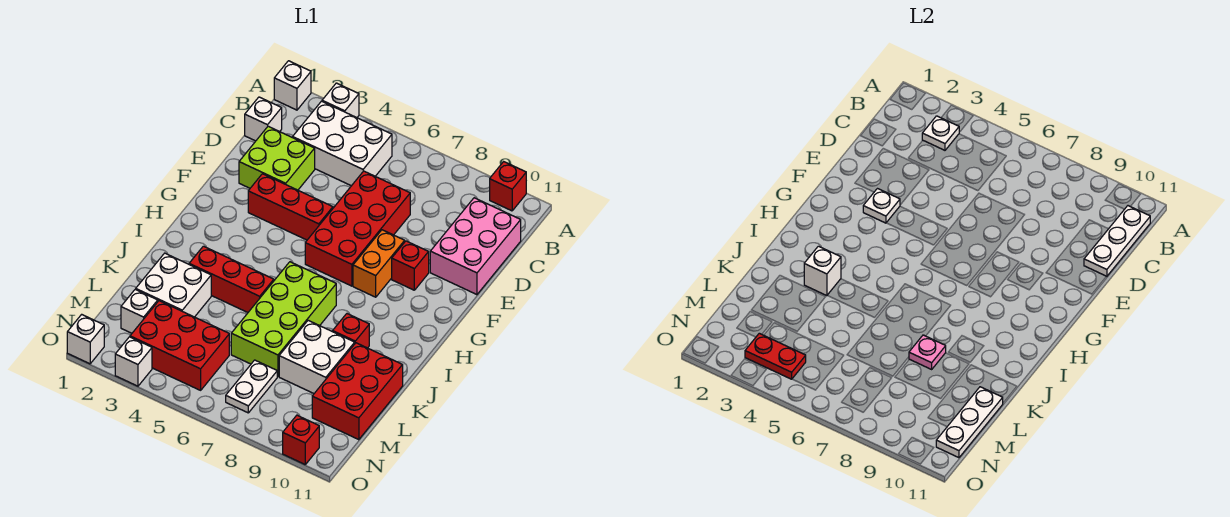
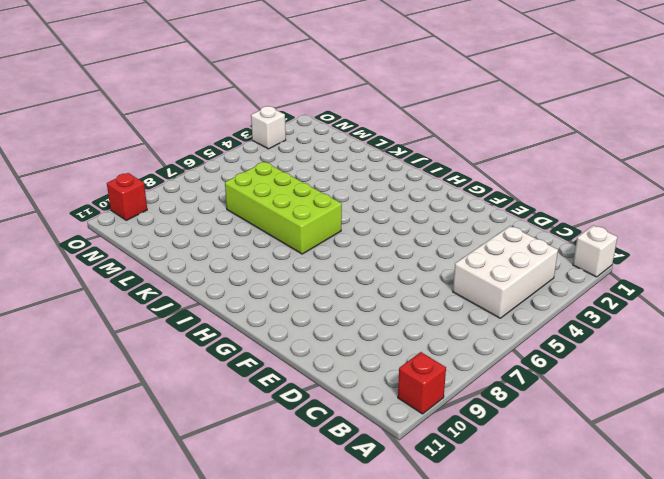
none -> white 1x1 brick [322,83,359,118]
none -> white 1x1 brick [245,97,282,141]
none -> pink 2x3 brick [430,198,521,295]
none -> lime 2x2 brick [239,126,315,190]

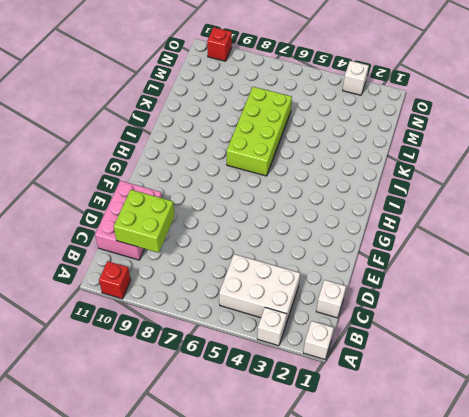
lime 2x2 brick [114,190,175,253] -> lime 2x2 brick moved to [239,126,315,190]
none -> red 2x4 brick [305,171,410,286]
none -> red 1x3 brick [248,174,333,240]
none -> orange 1x2 brick [353,230,405,297]
none -> red 1x1 brick [392,241,429,290]

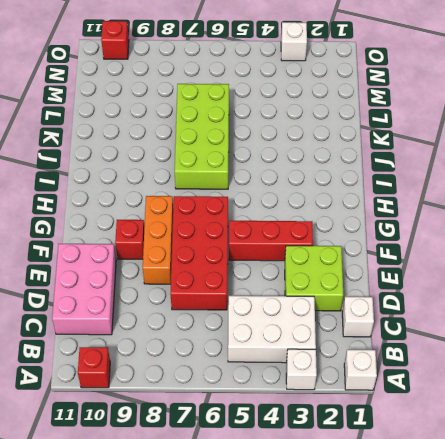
orange 1x3 brick [143,196,173,284] -> orange 1x2 brick [353,230,405,297]
none -> red 1x3 brick [189,246,274,312]
none -> red 1x1 brick [333,314,369,348]
none -> white 2x2 brick [136,253,211,317]
none -> white 2x2 brick [279,320,355,393]

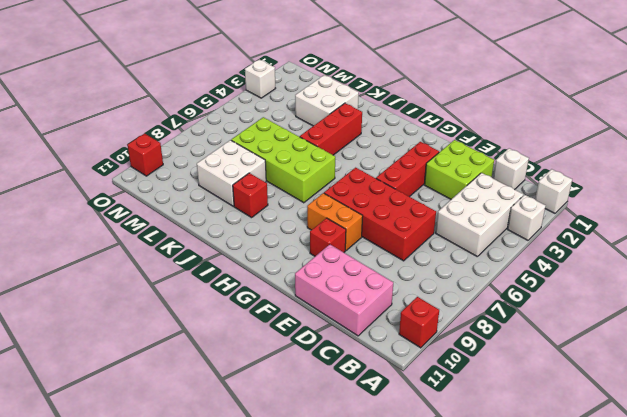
none -> red 2x3 brick [312,343,403,440]
none -> white 1x1 brick [121,289,158,333]
none -> red 2x3 brick [130,301,229,390]
none -> white 1x2 plate [226,360,277,413]

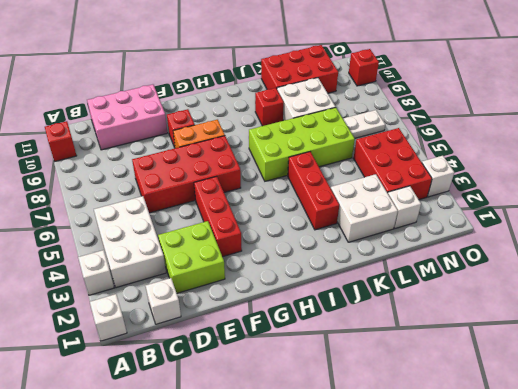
none -> white 1x1 brick [67,314,104,364]
none -> white 1x1 plate [922,116,959,150]
none -> white 1x3 plate [1084,206,1150,276]
none -> white 1x1 plate [863,189,900,223]

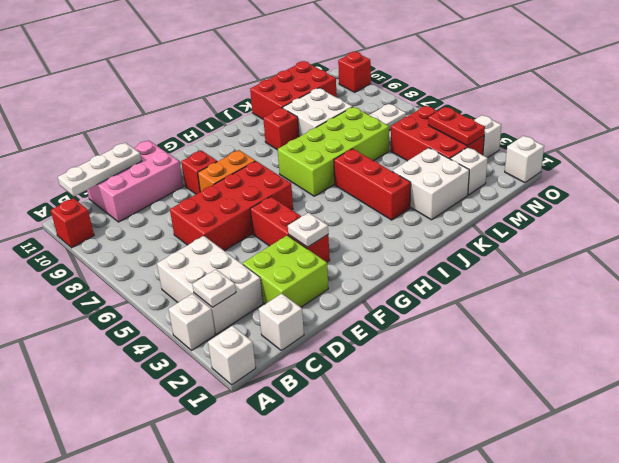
none -> white 1x1 brick [804,246,841,296]
none -> pink 1x1 plate [909,335,946,369]
none -> white 1x3 plate [936,387,1003,458]

